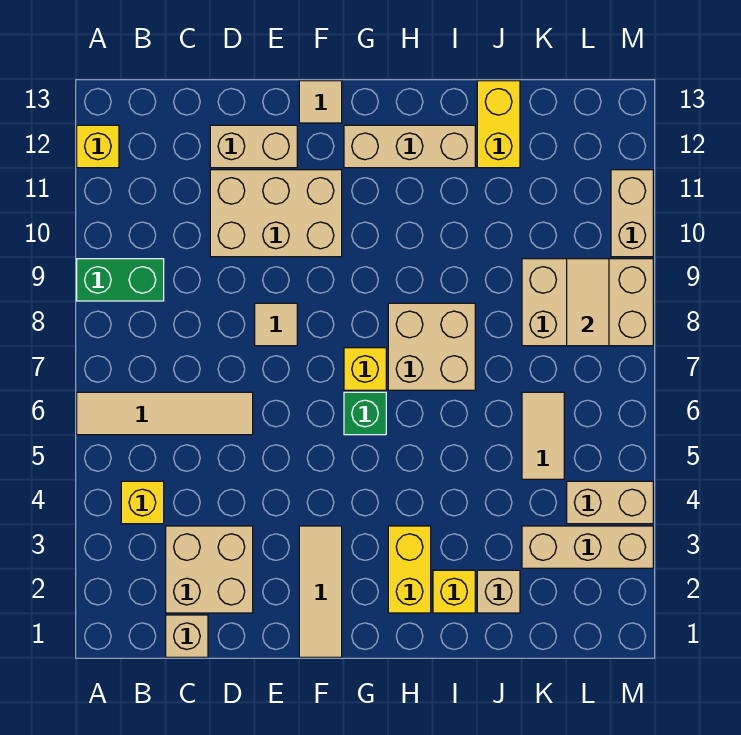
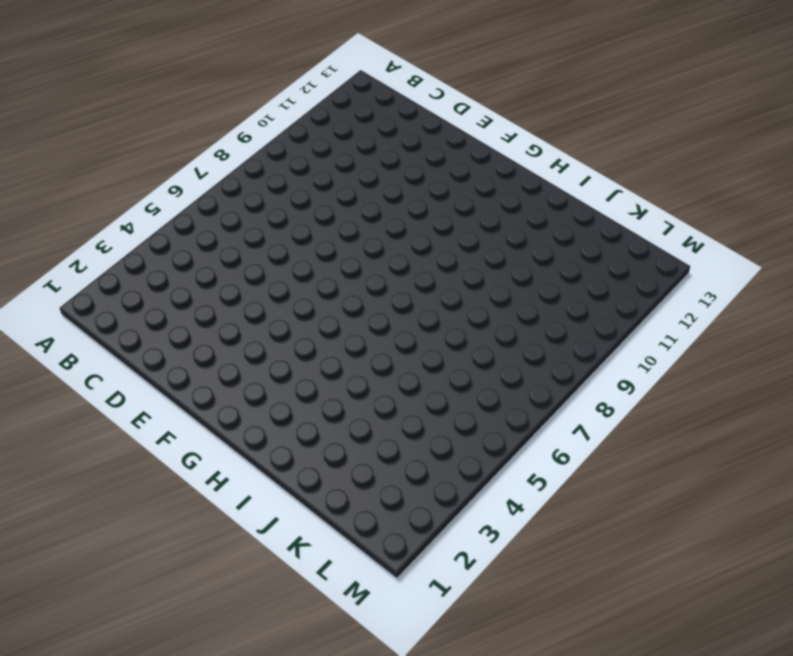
none -> tan 1x4 tile [77,392,253,435]
none -> green 1x2 brick [77,259,164,301]
none -> yellow 1x1 brick [77,125,119,168]

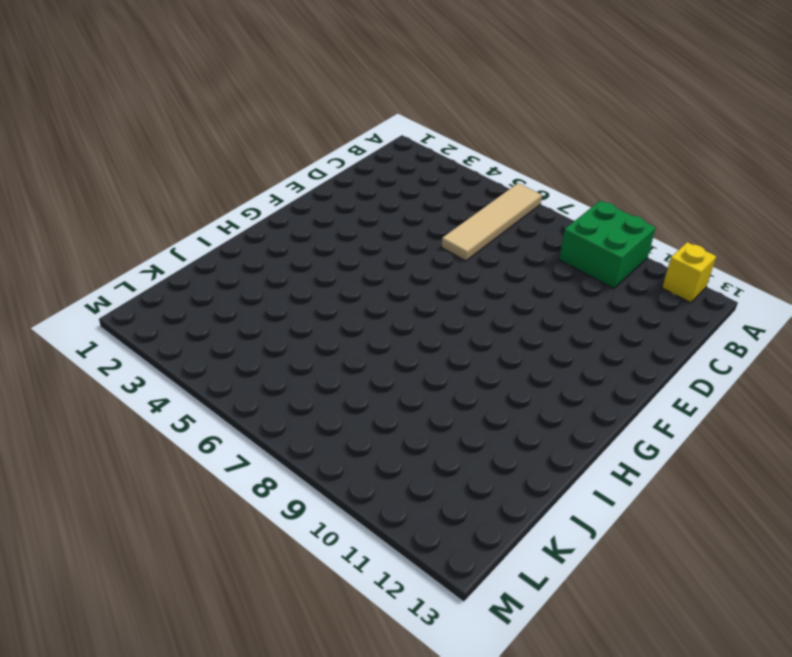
green 2x2 brick [559,201,656,288] -> green 1x2 brick [77,259,164,301]
none -> yellow 1x1 brick [121,481,164,524]
none -> tan 1x1 brick [166,615,208,657]
none -> tan 2x2 brick [166,526,253,613]

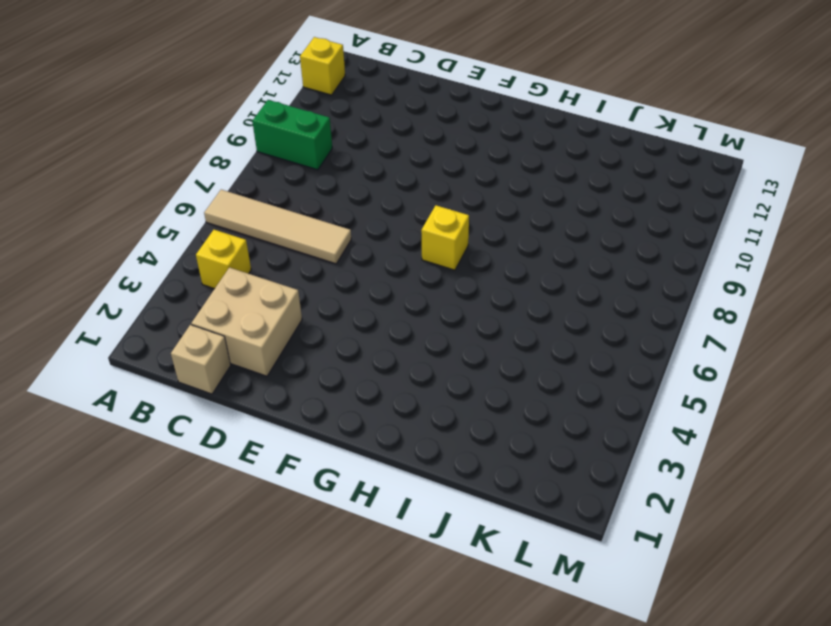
none -> tan 2x3 brick [210,170,342,257]
none -> tan 1x2 brick [210,125,297,168]
none -> tan 1x1 tile [255,303,297,346]

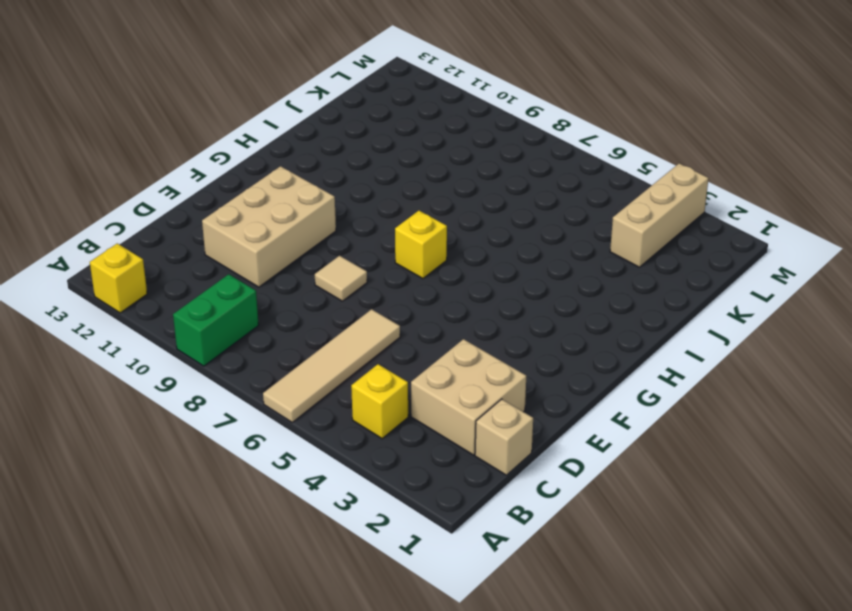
none -> tan 1x2 brick [210,125,297,168]
none -> tan 1x3 tile [299,526,342,657]
none -> tan 1x1 tile [299,81,342,123]

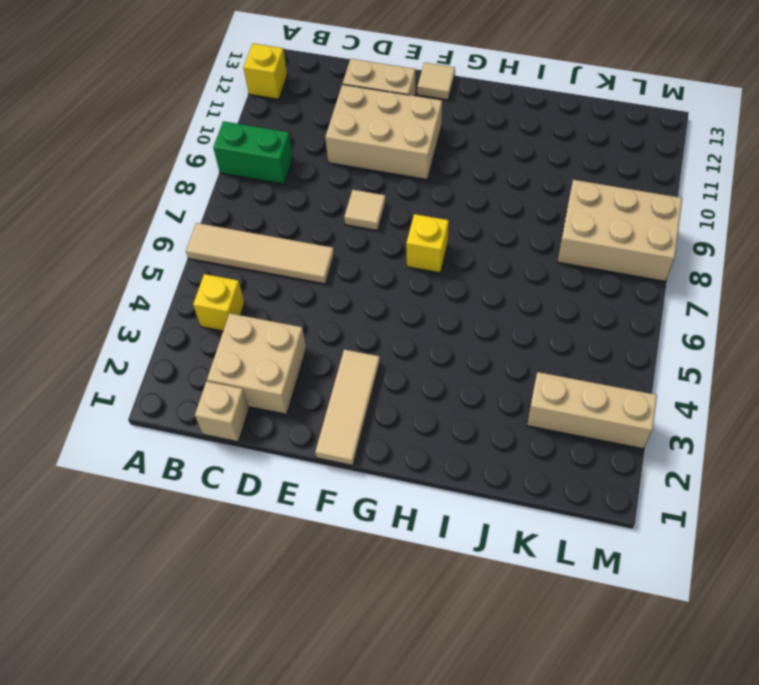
none -> green 1x1 brick [344,392,386,435]
none -> tan 1x3 brick [344,125,475,168]
none -> yellow 1x2 brick [388,526,431,613]

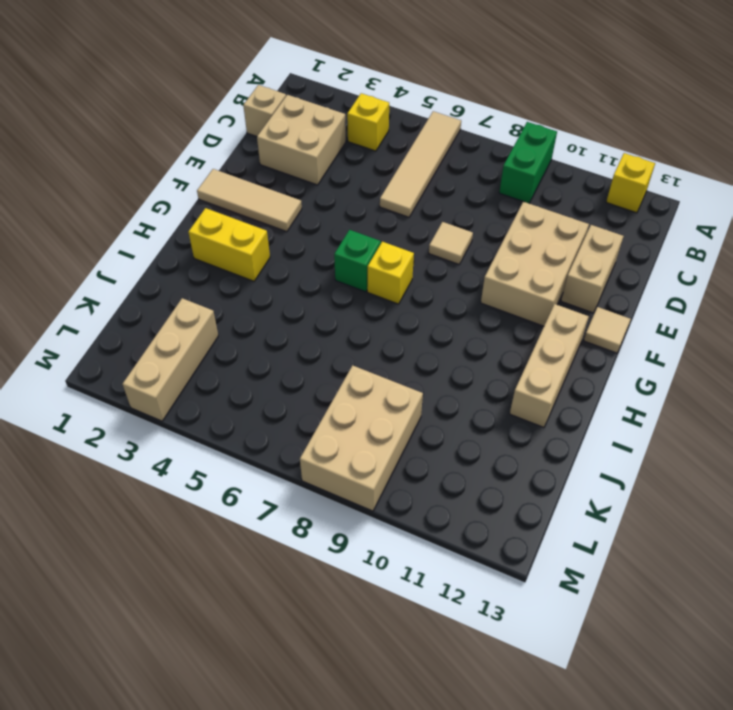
none -> tan 2x2 brick [388,303,475,390]
none -> yellow 1x1 brick [433,570,475,613]
none -> tan 1x1 brick [477,570,520,613]

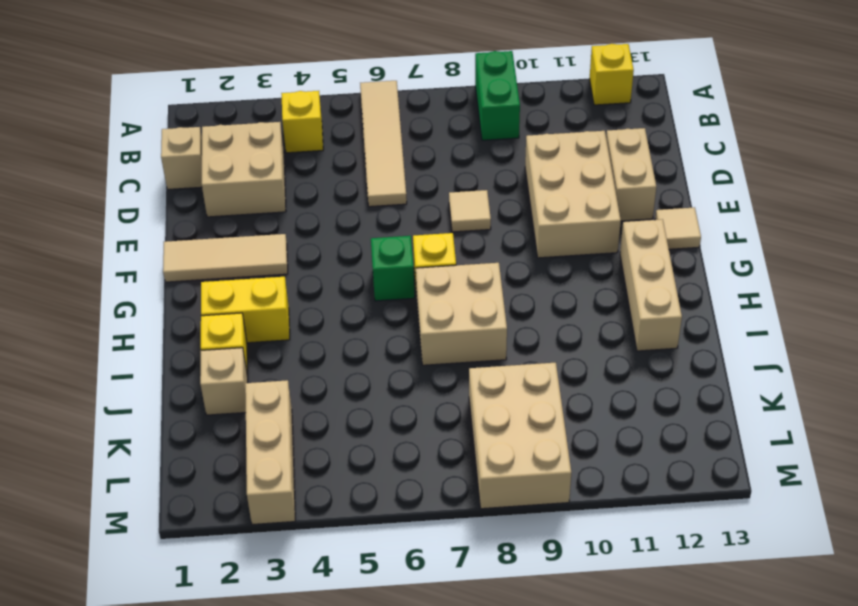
none -> yellow 1x2 brick [477,81,520,168]
none -> tan 1x2 tile [522,392,564,479]
none -> tan 1x2 brick [567,481,653,524]

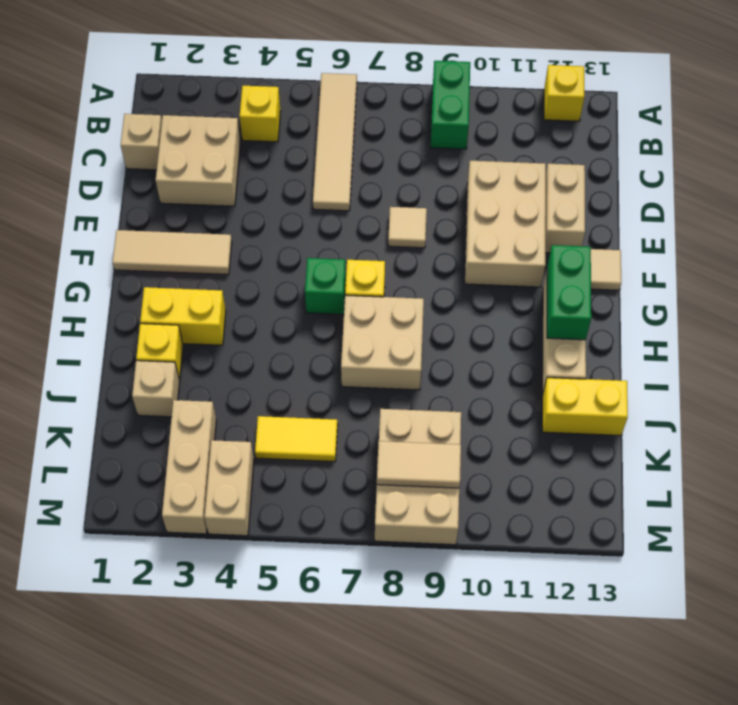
green 1x2 brick [547,245,591,340] -> none
yellow 1x2 tile [255,416,338,461] -> tan 1x2 tile [522,392,564,479]
none -> tan 1x2 brick [611,170,653,257]

